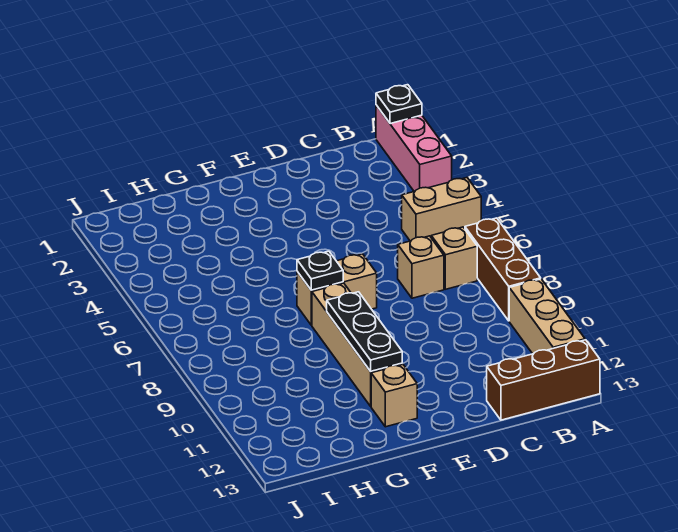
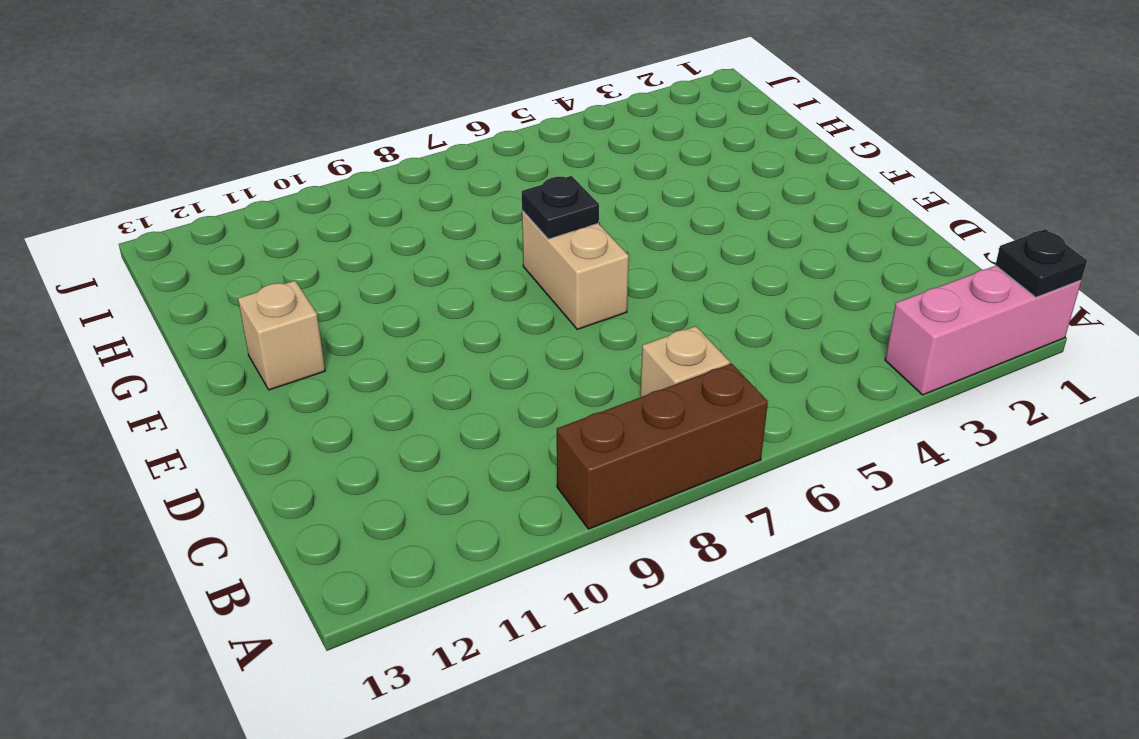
none -> tan 1x2 brick [402,178,481,241]
none -> tan 1x3 brick [509,279,585,354]
none -> brown 1x3 brick [487,340,600,420]

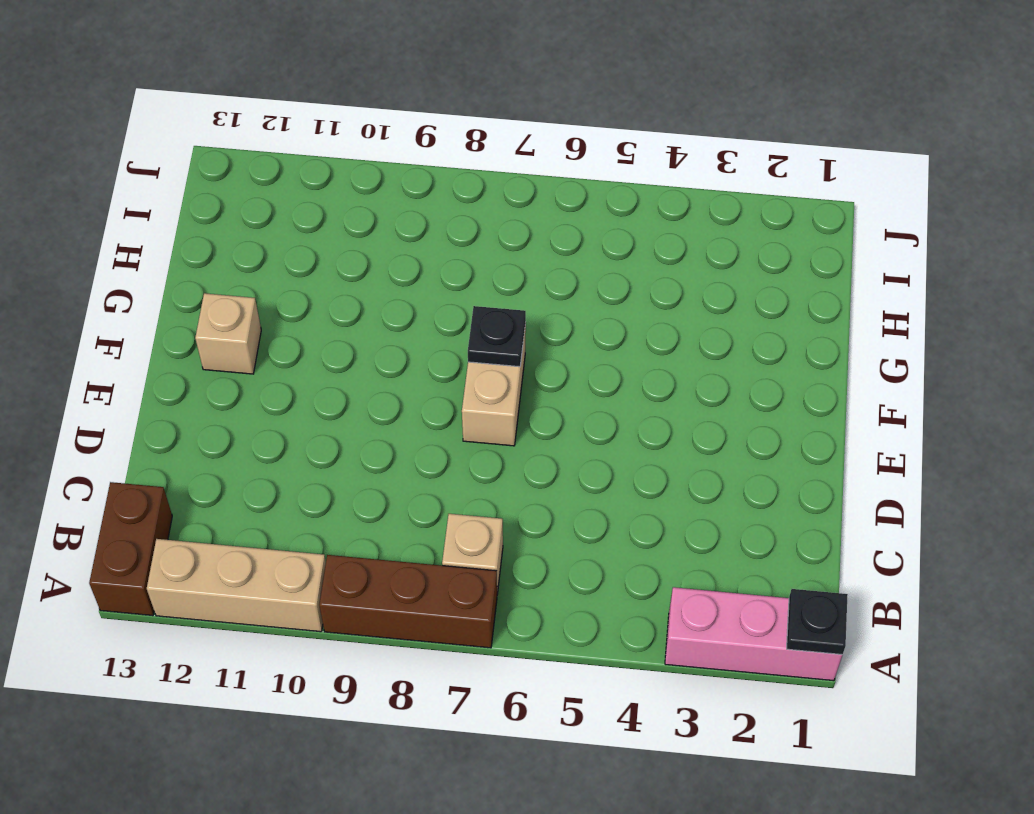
brown 1x2 brick [89,482,172,616] -> brown 1x3 brick [487,340,600,420]
none -> tan 1x2 brick [402,178,481,241]
none -> tan 1x1 brick [398,236,444,298]
none -> tan 1x4 brick [312,283,402,406]

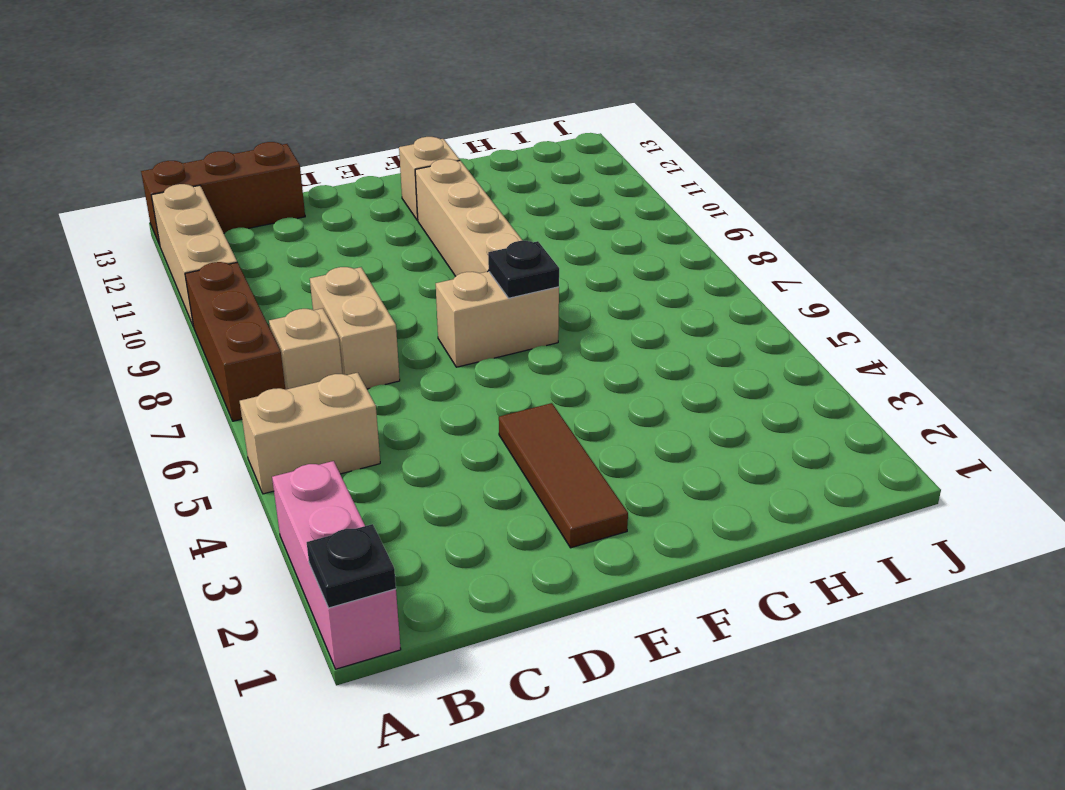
tan 1x2 brick [310,267,400,389] -> tan 1x1 brick [398,236,444,298]
brown 1x3 tile [499,403,628,548] -> none
none -> black 1x3 plate [327,292,402,371]

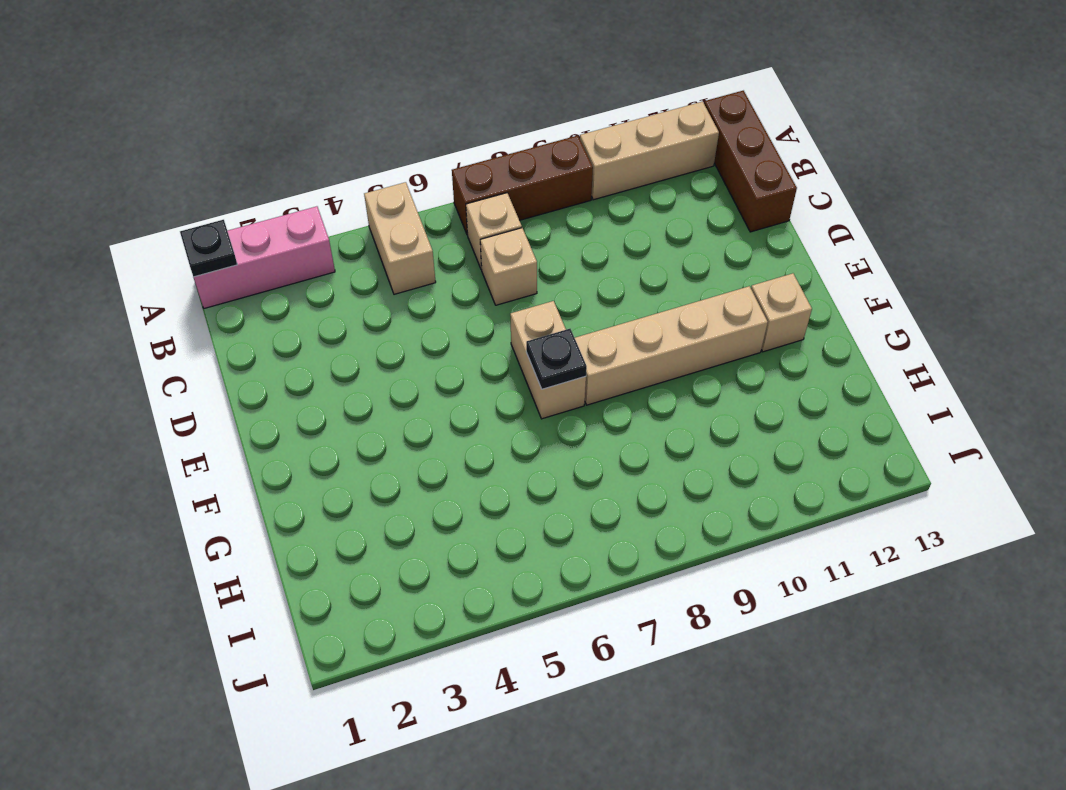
none -> black 1x3 plate [327,292,402,371]

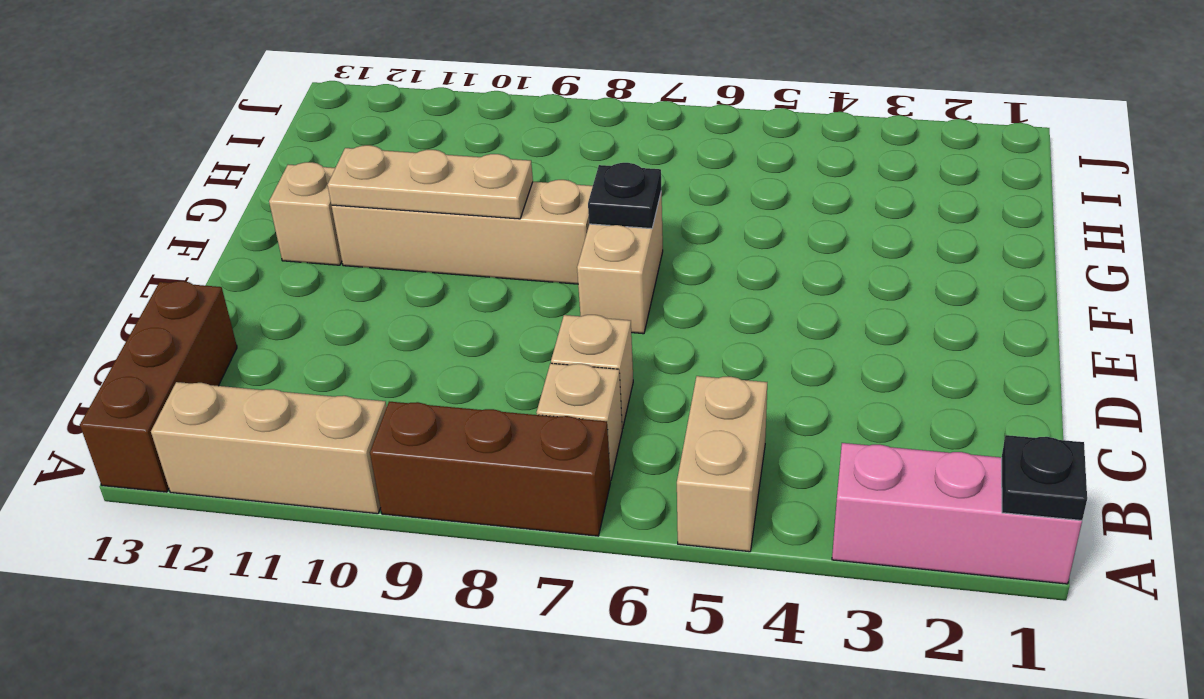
tan 1x3 plate [328,145,533,219] -> black 1x3 plate [327,292,402,371]

